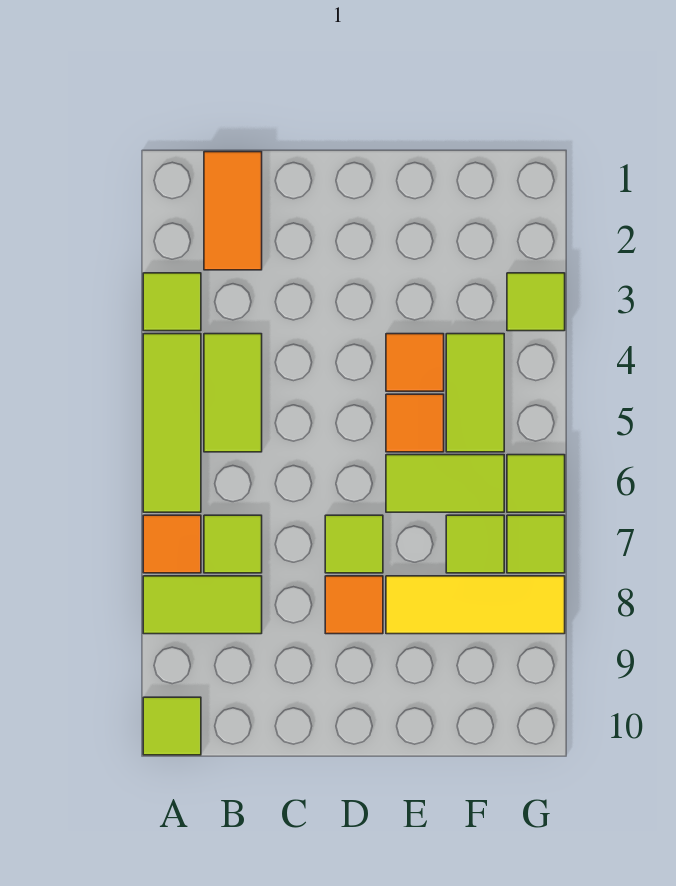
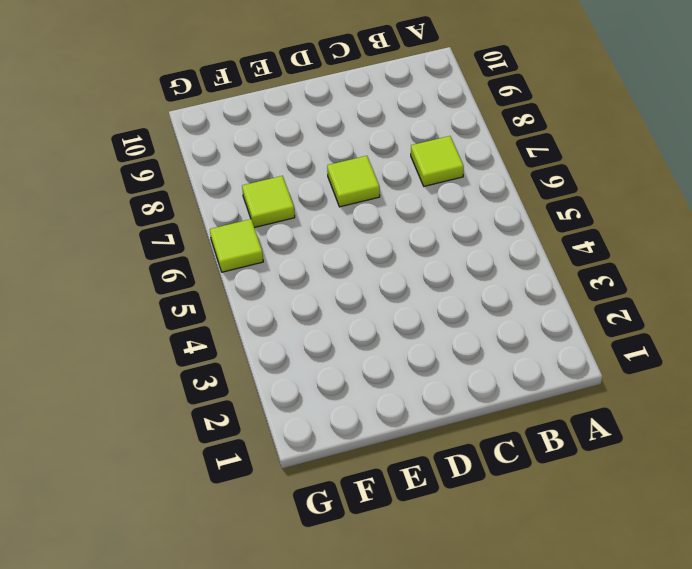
none -> lime 1x1 tile [143,273,201,331]
none -> lime 1x3 tile [143,334,201,512]
none -> orange 1x1 tile [143,515,201,573]

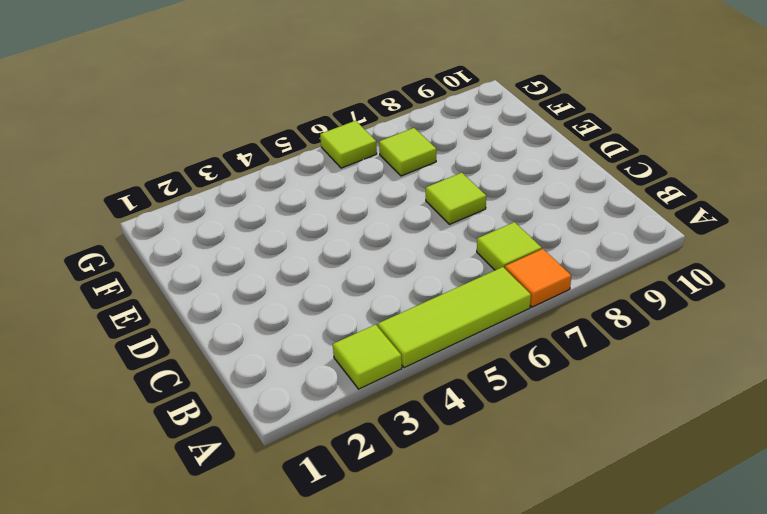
none -> lime 1x2 tile [143,576,262,634]
none -> lime 1x1 tile [143,697,201,755]
none -> orange 1x2 tile [204,152,262,270]

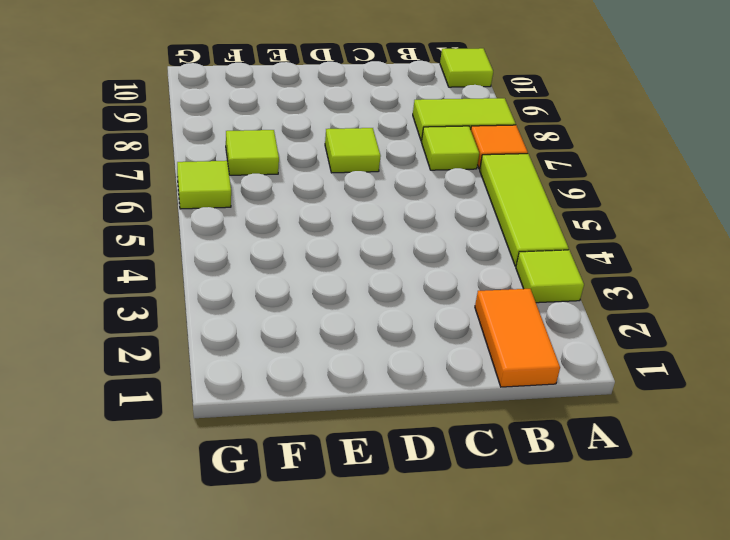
none -> lime 1x2 tile [204,334,262,452]
none -> orange 1x1 tile [325,576,383,634]
none -> orange 1x1 tile [386,334,444,391]

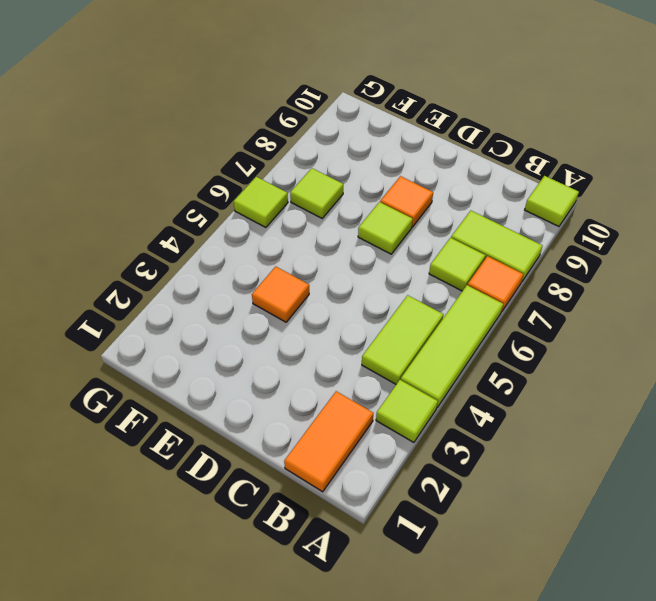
none -> orange 1x1 tile [386,394,444,452]
none -> lime 1x2 tile [386,455,504,512]
none -> yellow 1x3 tile [386,576,565,634]

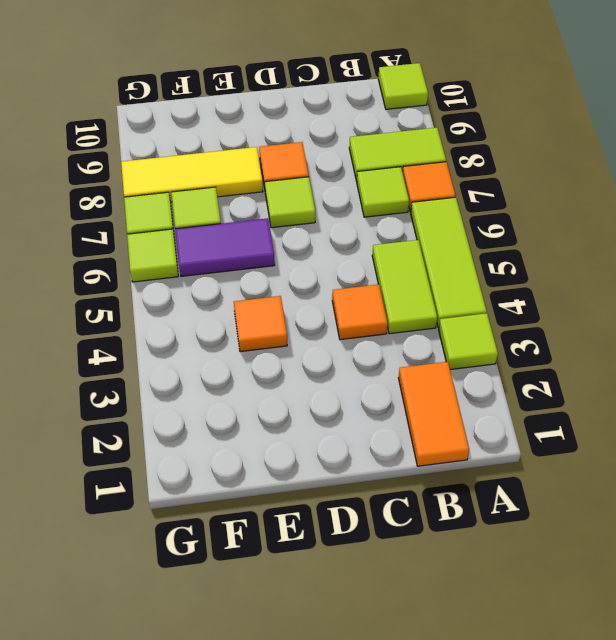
orange 1x1 tile [332,284,388,340] -> orange 1x1 tile moved to [386,394,444,452]
purple 1x2 tile [175,218,275,276] -> lime 1x2 tile [386,455,504,512]
none -> lime 1x2 tile [446,334,504,452]
none -> lime 1x1 tile [507,273,565,331]

